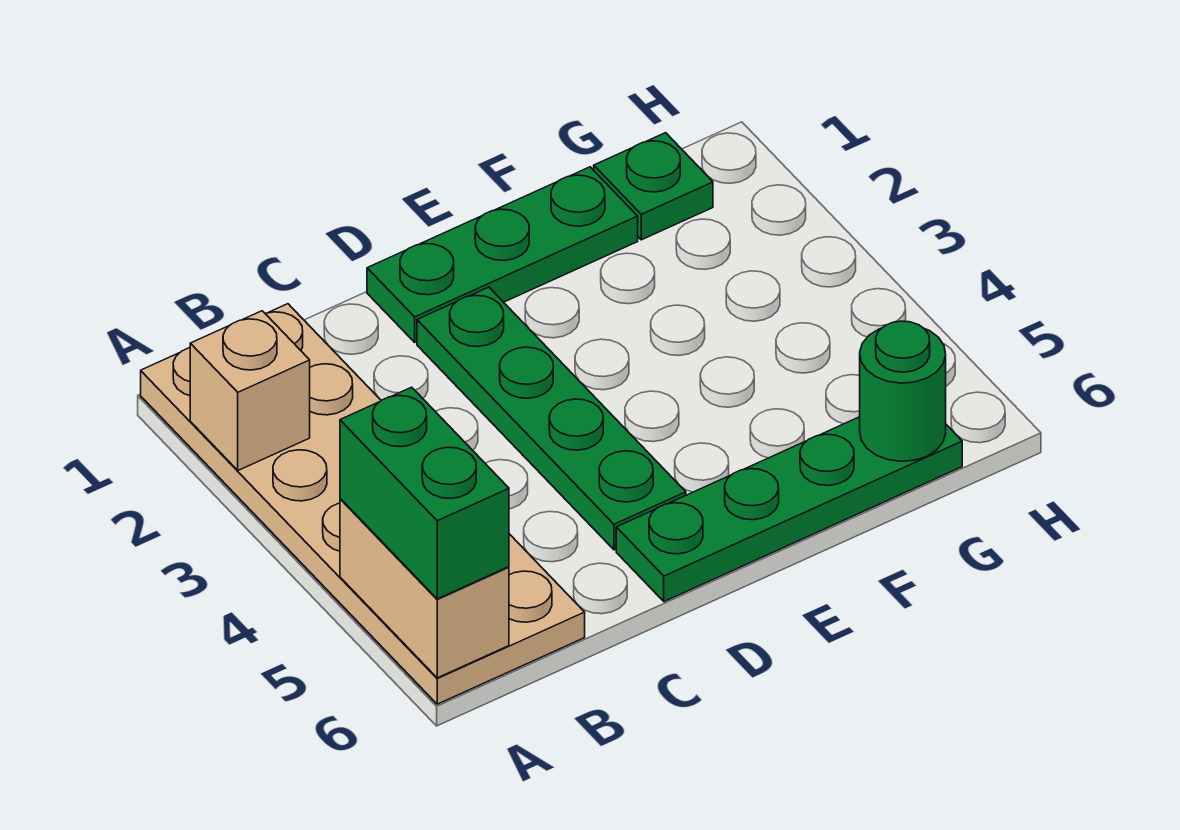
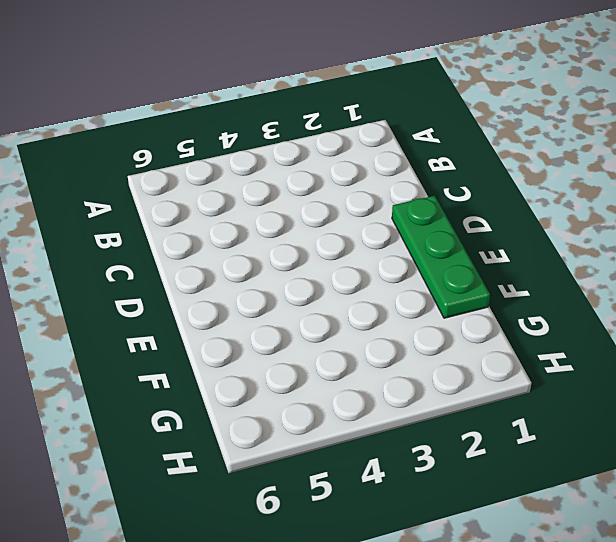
none -> tan 2x6 plate [141,304,585,704]
none -> green 1x4 plate [417,287,686,550]

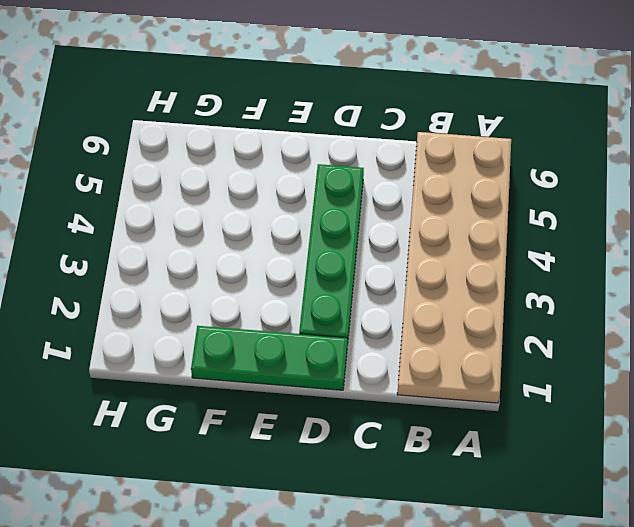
none -> green 1x4 plate [616,417,962,602]
none -> green 1x1 plate [594,133,713,240]

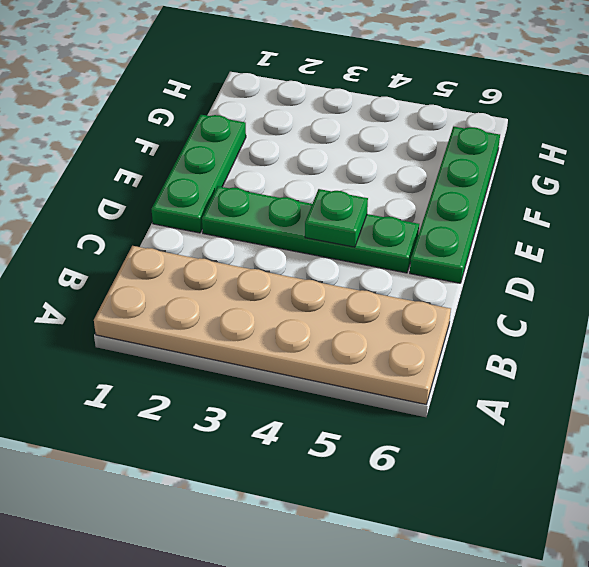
green 1x1 plate [305,189,368,247] -> green 1x1 plate moved to [594,133,713,240]
none -> tan 1x1 brick [190,311,310,470]
none -> tan 1x2 brick [340,499,509,678]

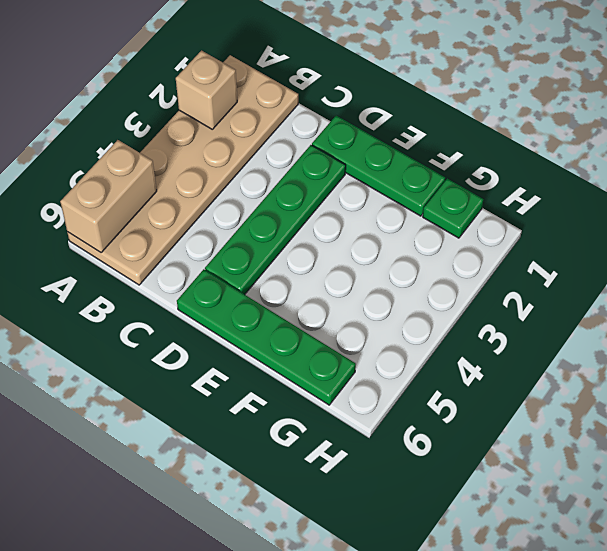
none -> green 1x1 round brick [860,321,946,461]
none -> green 1x2 brick [340,387,509,599]

